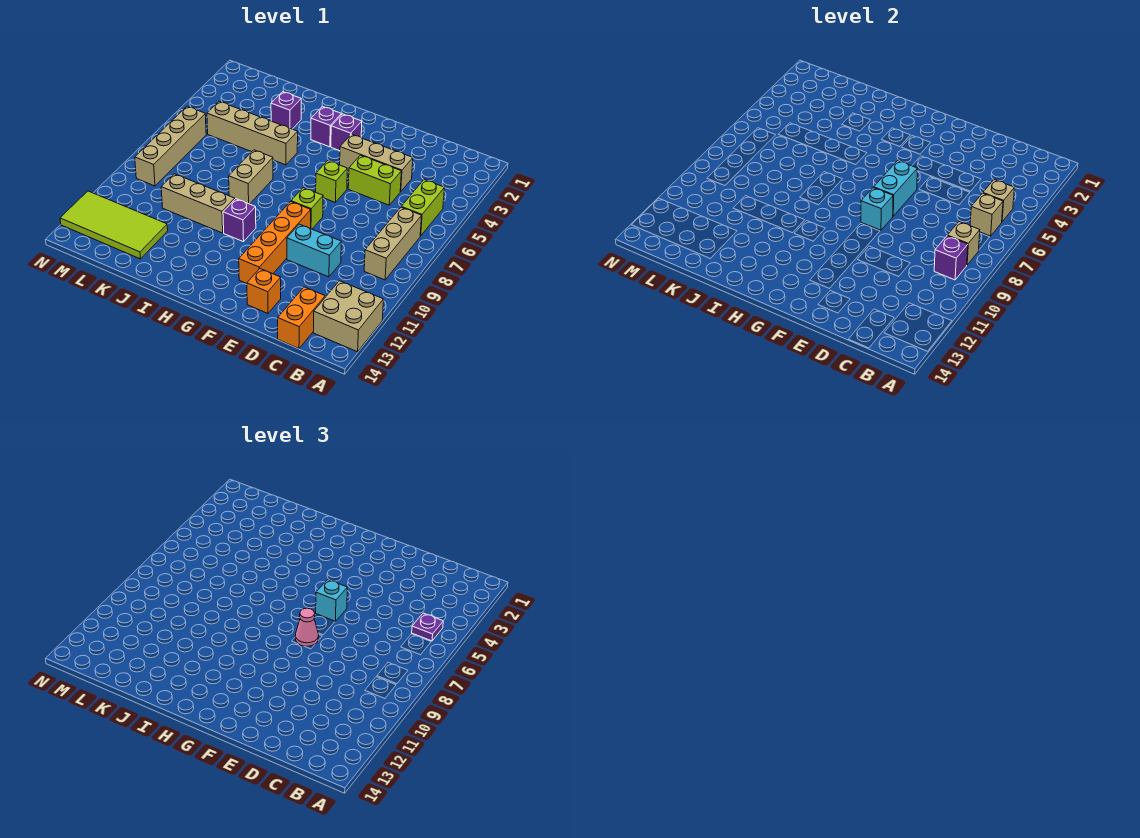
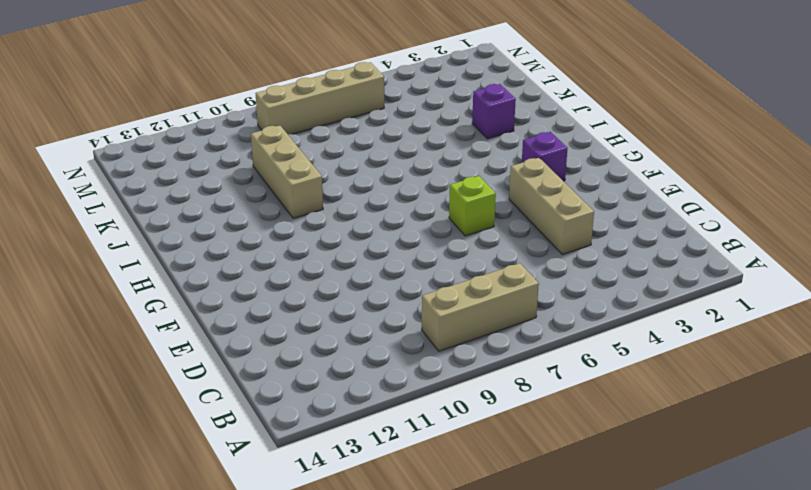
none -> tan 2x2 brick [313,281,383,352]
none -> lime 1x2 brick [401,180,444,236]
none -> orange 1x2 brick [278,287,325,348]

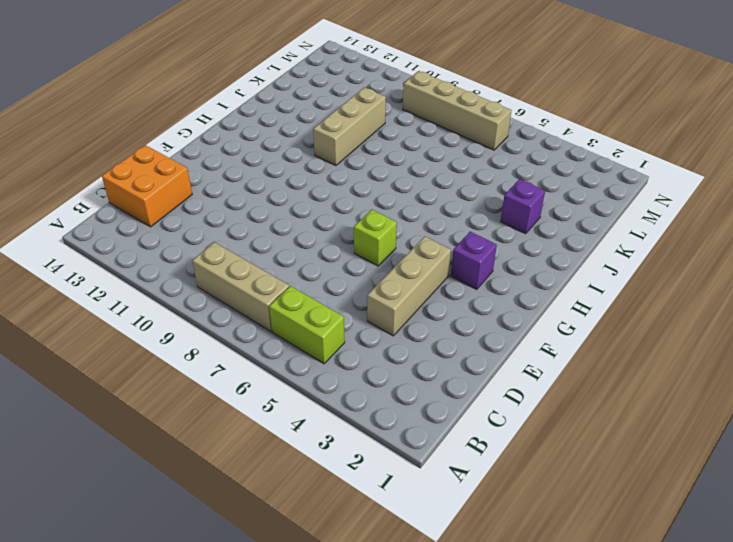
orange 2x2 brick [102,145,192,227] -> orange 1x2 brick [278,287,325,348]
none -> tan 2x2 brick [313,281,383,352]
none -> lime 1x2 brick [348,155,401,205]
none -> cyan 1x2 brick [287,224,341,277]

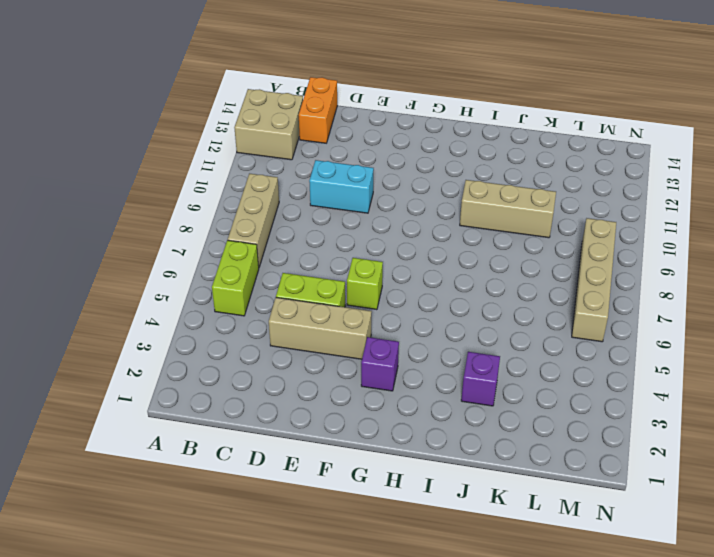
none -> orange 1x1 brick [247,269,281,313]
none -> lime 1x1 brick [291,188,323,229]
none -> orange 1x4 brick [239,202,311,283]

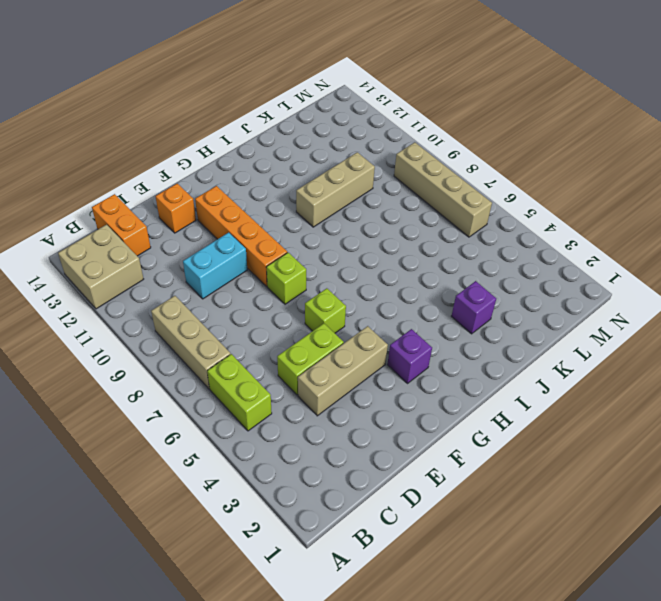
none -> purple 1x1 brick [311,106,341,147]
none -> purple 1x1 brick [223,199,256,242]
none -> tan 1x4 brick [207,101,298,165]

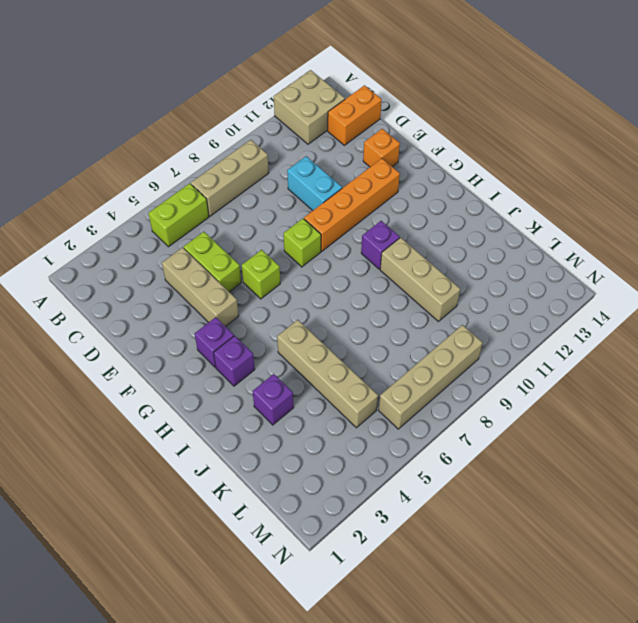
none -> tan 1x2 brick [229,150,273,204]
none -> lime 2x4 tile [60,191,168,259]
none -> tan 1x1 brick [983,180,1014,222]

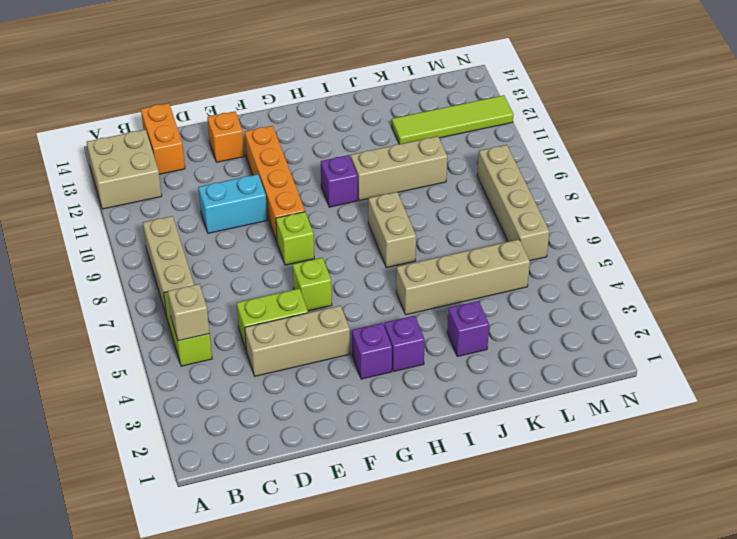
lime 1x4 tile [392,95,514,144] -> lime 2x4 tile [60,191,168,259]
none -> tan 1x1 brick [970,193,1003,236]
none -> tan 1x1 brick [947,222,980,265]
none -> purple 1x1 brick [934,236,968,280]

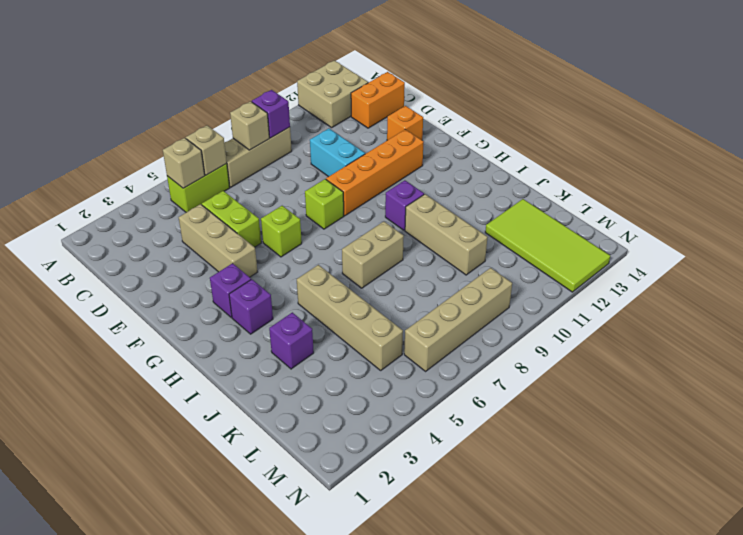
none -> cyan 1x2 brick [874,161,917,216]
none -> cyan 1x1 brick [861,188,893,230]
none -> purple 1x1 plate [412,613,443,641]

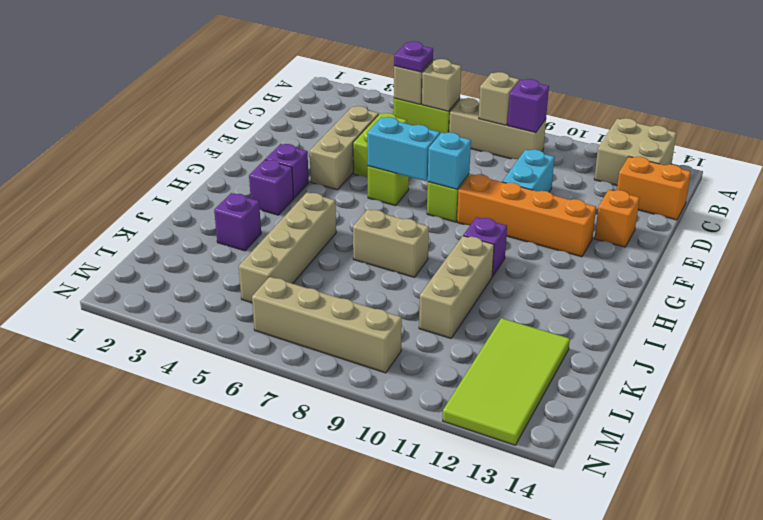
none -> cyan 1x1 brick [316,580,347,621]
none -> pink 1x1 cone [295,608,319,646]

